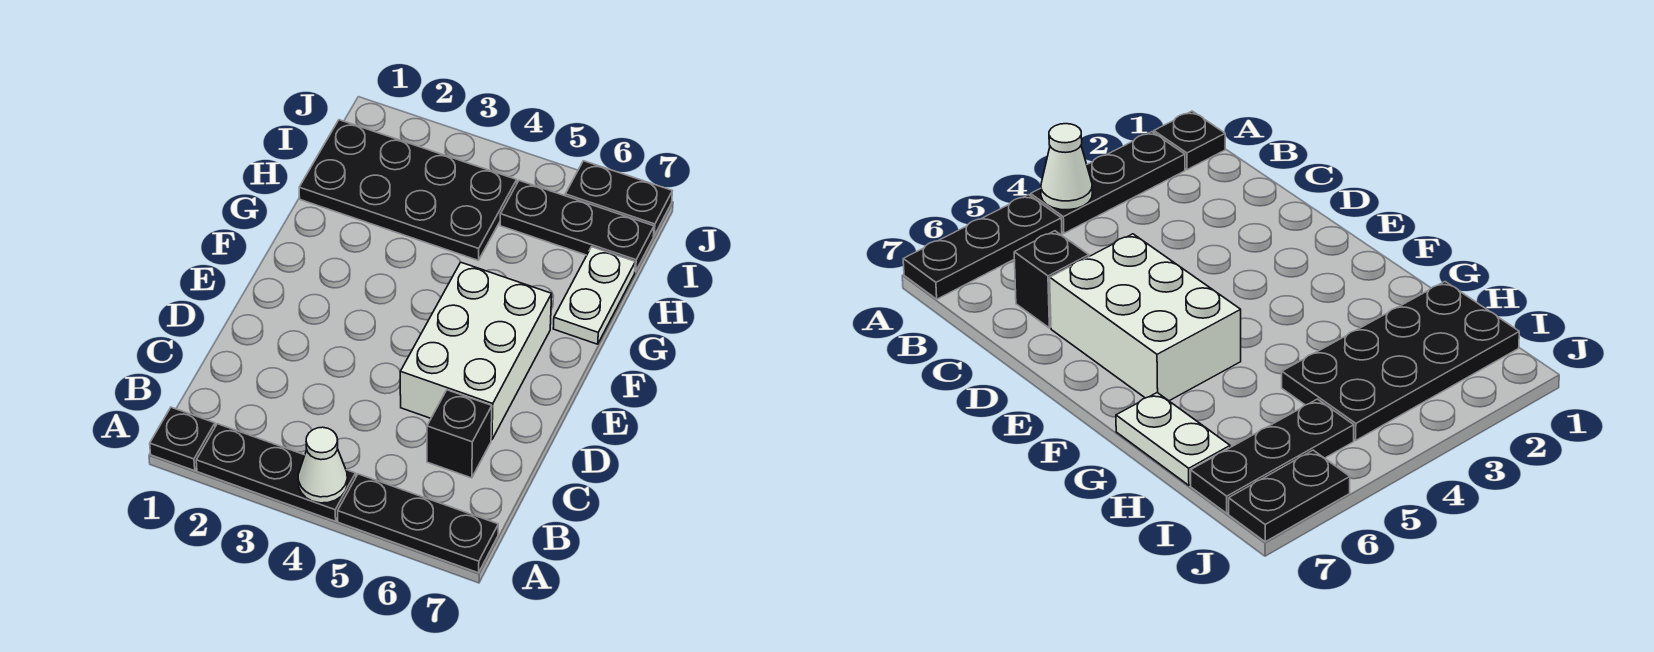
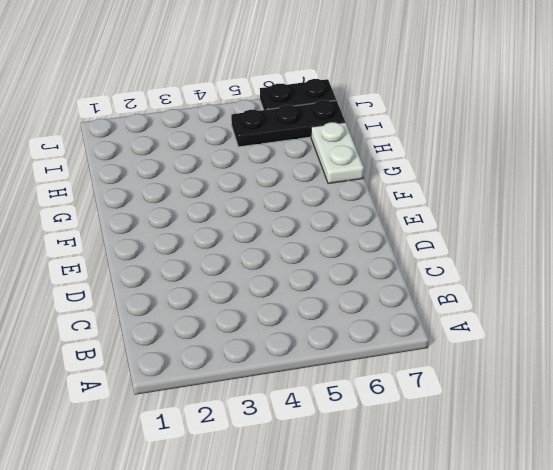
none -> black 1x1 plate [150,407,215,471]
none -> black 1x3 plate [196,424,356,521]

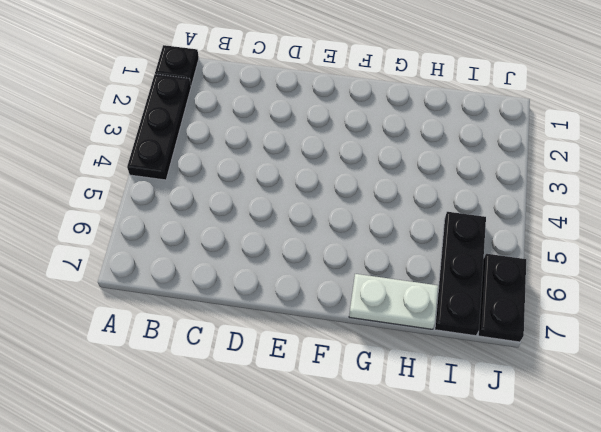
none -> black 1x3 plate [338,474,498,573]
none -> black 1x1 brick [427,390,492,478]

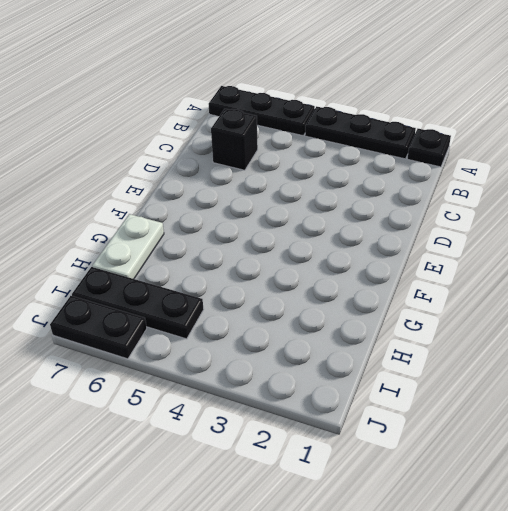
none -> white 2x3 brick [400,262,552,440]
none -> black 2x4 plate [299,120,517,260]

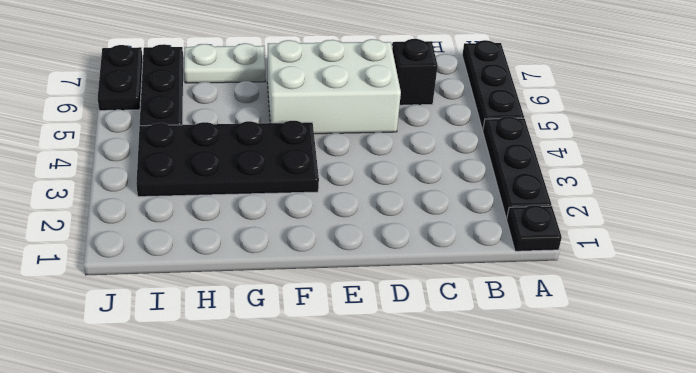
black 2x4 plate [136,121,319,197] -> black 2x4 plate turned to [299,120,517,260]
none -> white 1x1 cone [298,427,347,503]

